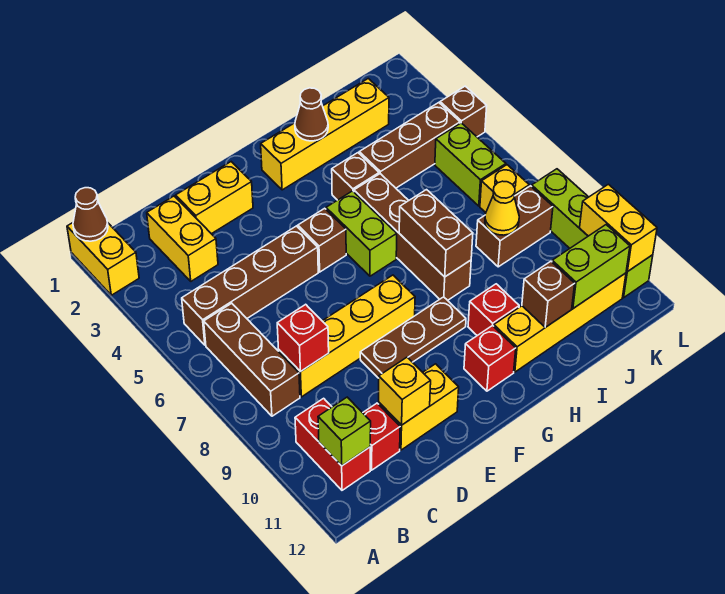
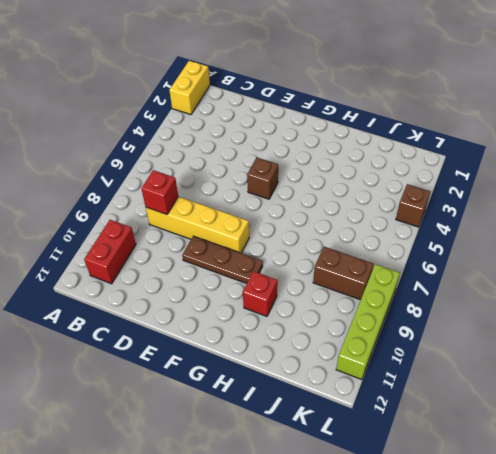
none -> brown 1x4 brick [182,226,318,345]
none -> brown 1x3 brick [204,303,300,416]
none -> yellow 1x2 brick [147,196,218,281]
none -> red 1x1 brick [363,403,400,470]

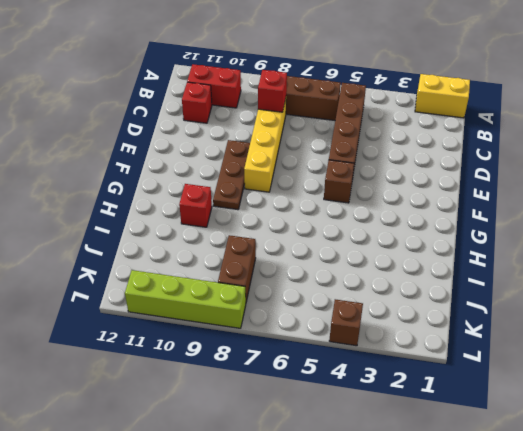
none -> yellow 1x2 brick [147,196,218,281]
none -> yellow 1x2 brick [176,162,253,234]
none -> yellow 1x2 brick [379,364,459,450]
none -> yellow 1x4 brick [261,79,389,190]

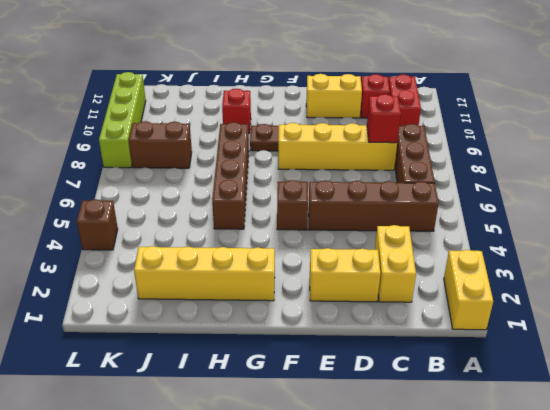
none -> lime 1x2 brick [326,191,397,276]
none -> red 1x1 brick [464,325,516,391]
none -> brown 1x1 brick [332,153,379,200]
none -> yellow 1x4 brick [494,273,626,372]

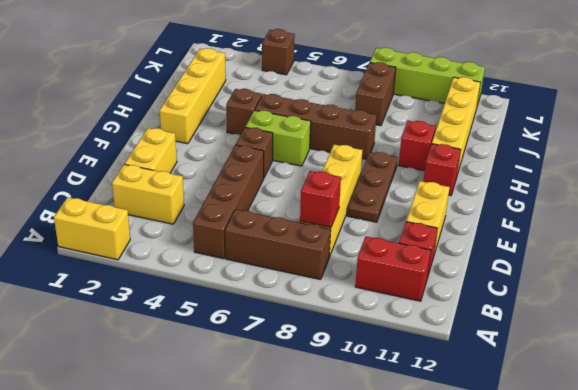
none -> brown 1x3 brick [359,103,460,188]
none -> lime 1x2 brick [435,123,506,206]
none -> yellow 1x1 brick [480,165,529,213]
none -> brown 1x1 cone [73,188,108,241]

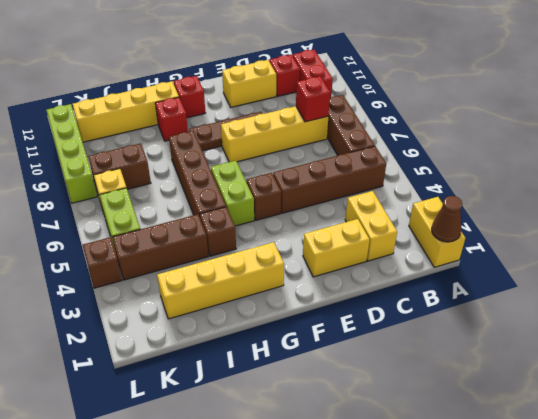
none -> lime 1x1 brick [318,397,371,466]
none -> yellow 1x1 brick [379,357,431,425]
none -> brown 1x1 cone [295,88,328,141]
none -> brown 1x2 brick [399,190,473,277]

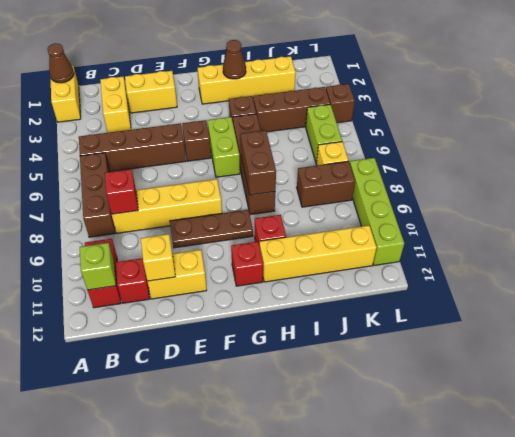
none -> brown 1x1 brick [522,261,575,327]
none -> yellow 1x1 cone [485,181,519,235]
none -> lime 1x2 brick [552,225,630,309]
none -> yellow 1x2 brick [580,184,657,272]

